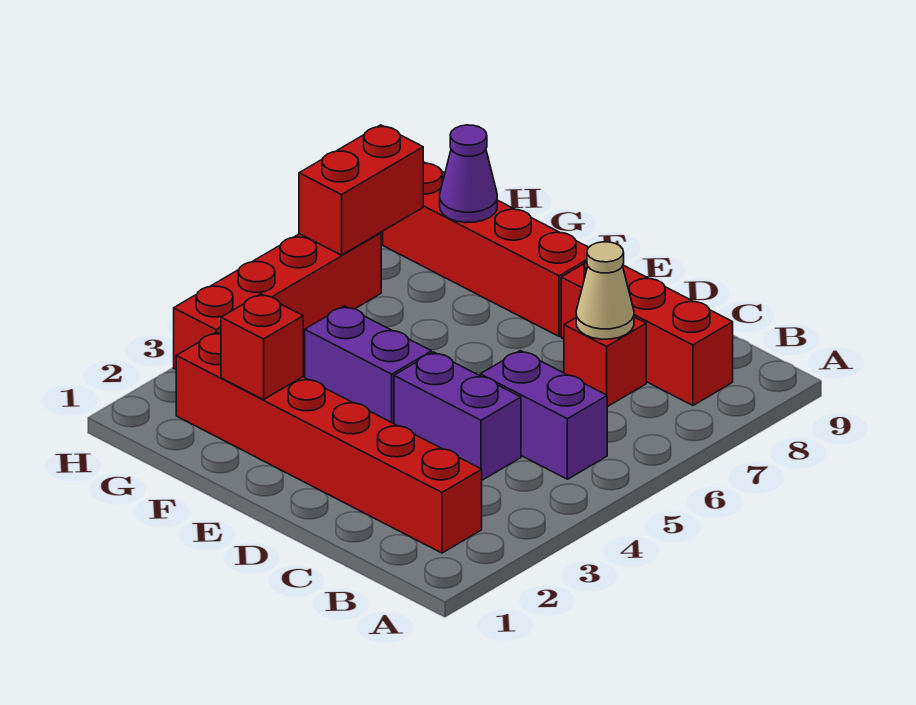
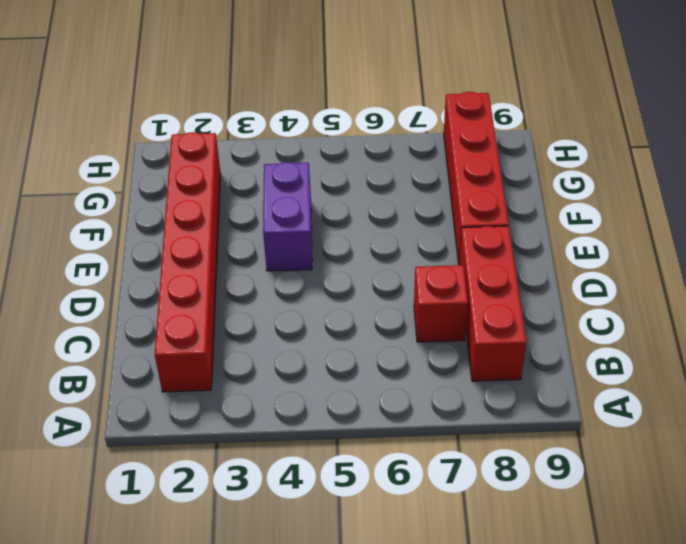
none -> purple 1x2 brick [480,351,607,479]
none -> purple 1x2 brick [394,352,521,480]
none -> red 1x4 brick [174,233,381,369]

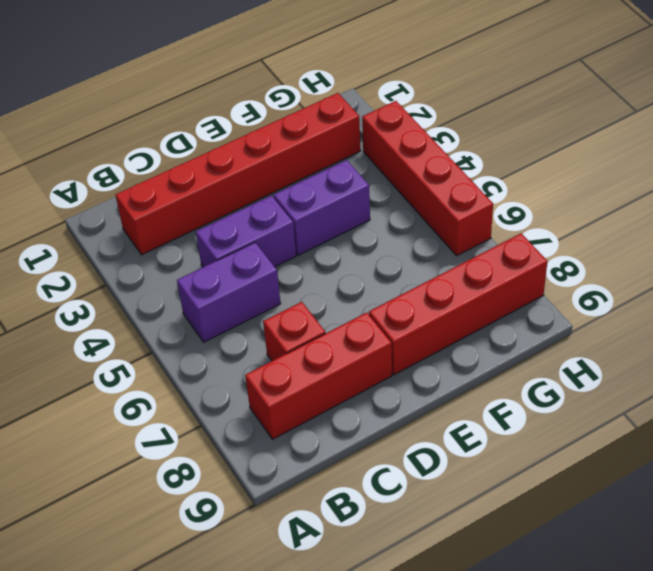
none -> tan 1x1 cone [576,242,634,339]
none -> red 1x1 brick [221,294,303,400]
none -> purple 1x1 cone [440,125,497,223]

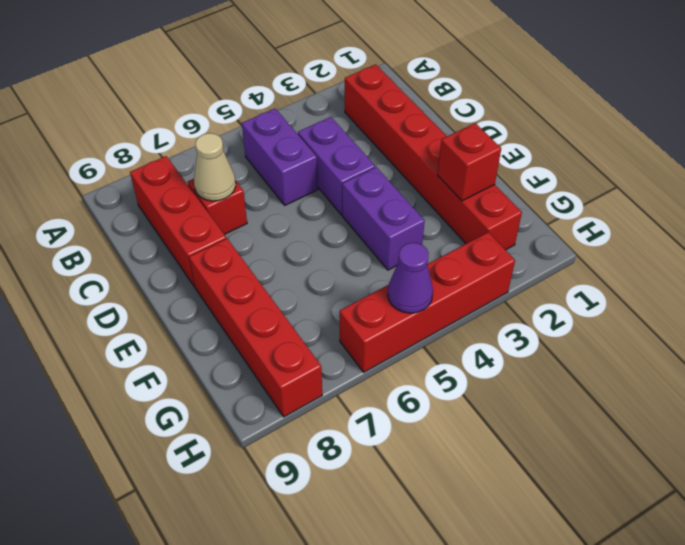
purple 1x1 cone [388,243,433,313] -> purple 1x1 cone moved to [440,125,497,223]
none -> red 1x2 brick [299,125,423,255]

